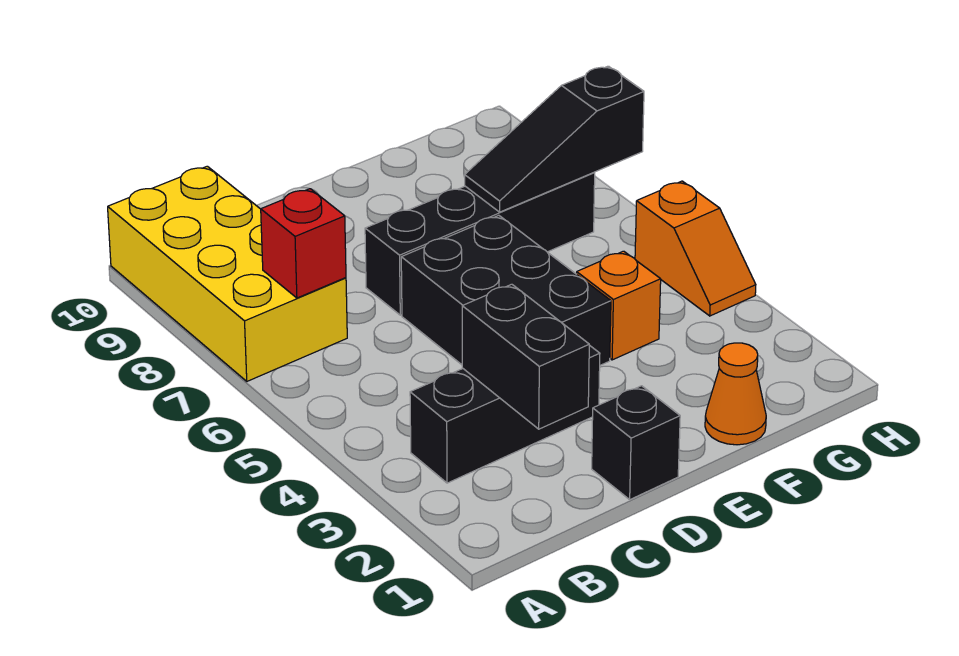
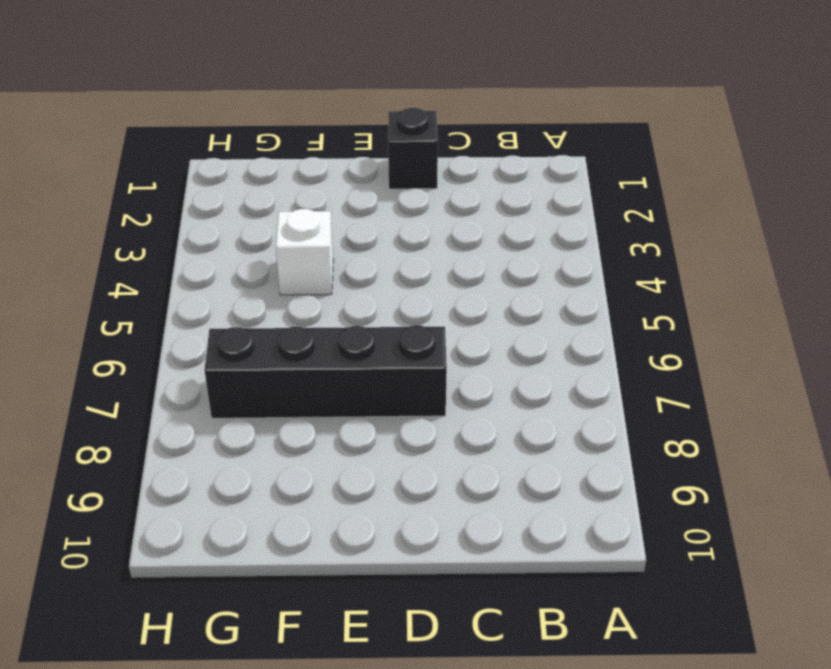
white 1x1 brick [276,209,333,295] -> orange 1x1 brick [577,251,661,360]
none -> yellow 2x4 brick [108,166,347,381]
none -> black 1x3 brick [410,345,600,483]

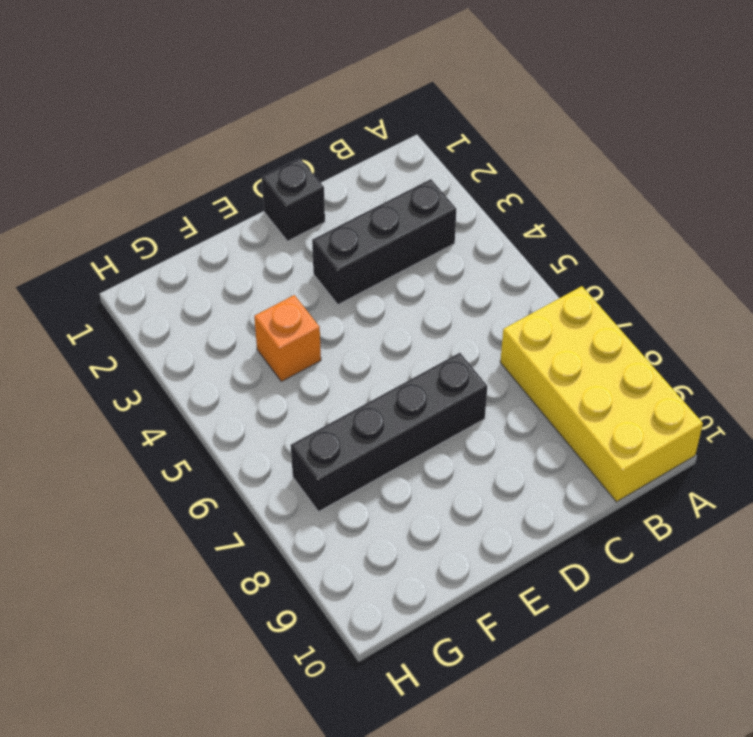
none -> black 2x3 brick [401,215,611,365]
none -> orange 1x1 cone [705,343,766,445]

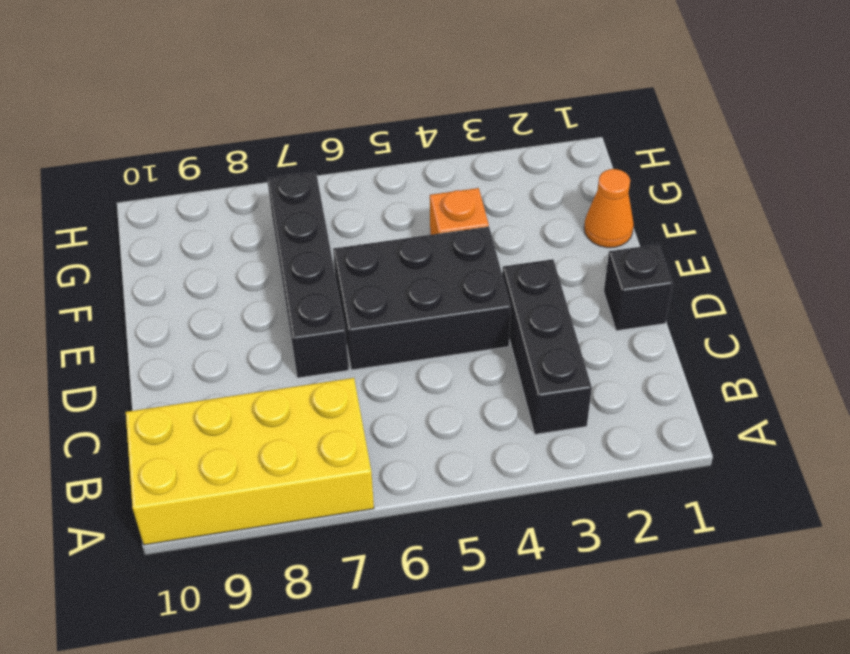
none -> orange 1x2 slope [635,181,756,316]
none -> red 1x1 brick [261,189,346,298]

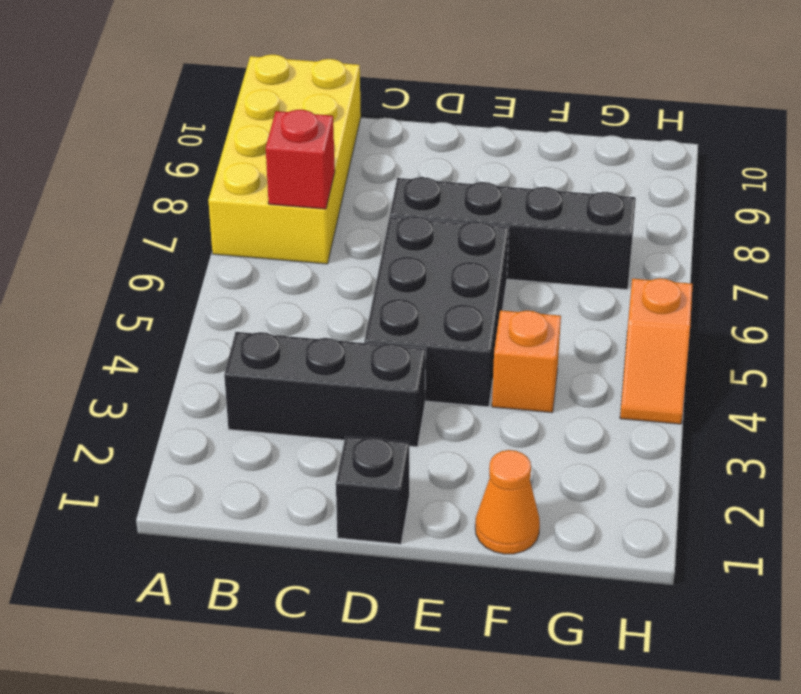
none -> black 1x2 brick [462,284,589,429]
none -> black 1x3 slope [465,66,644,212]

